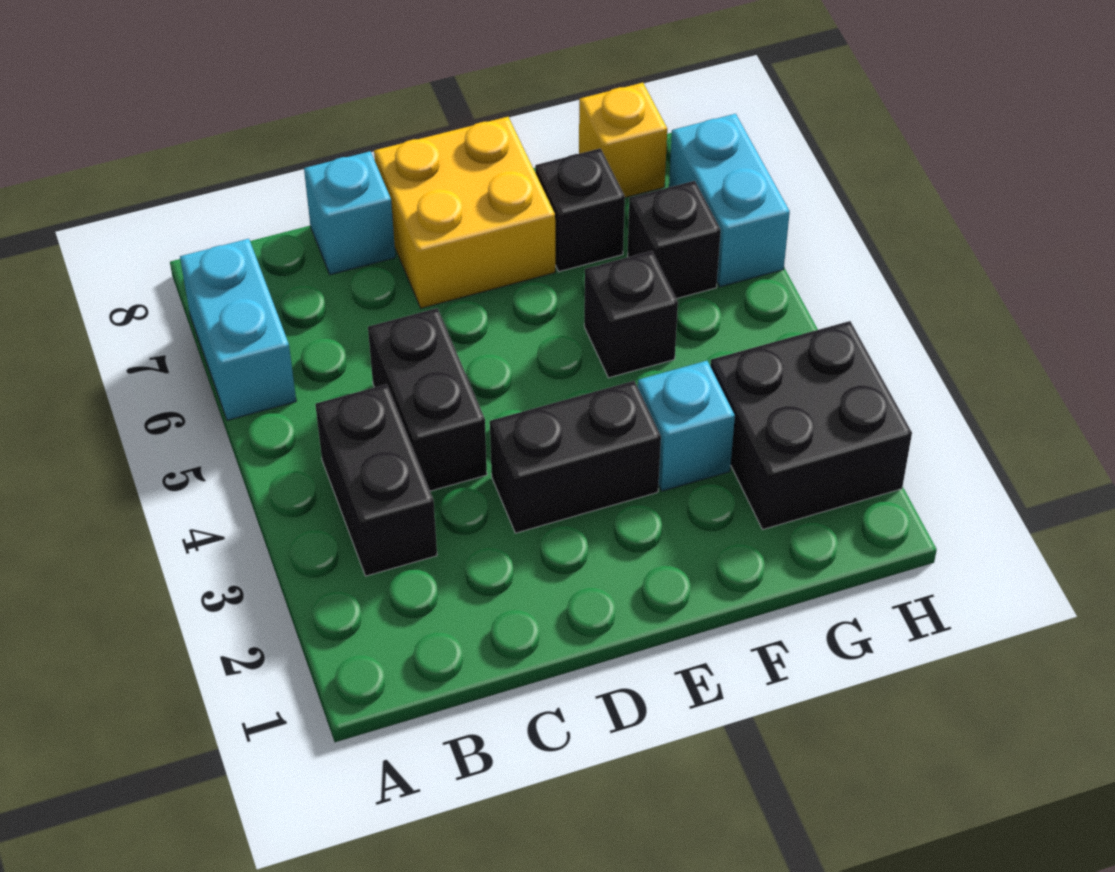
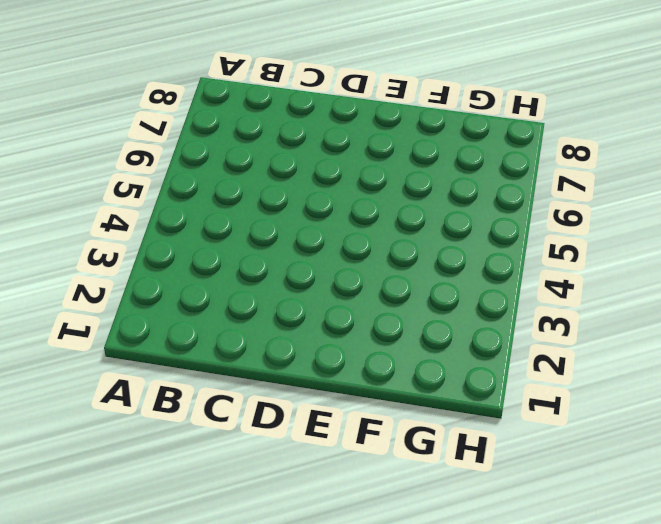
none -> cyan 1x2 brick [180,239,296,420]
none -> black 1x2 brick [315,384,437,576]
none -> black 1x2 brick [368,308,487,491]

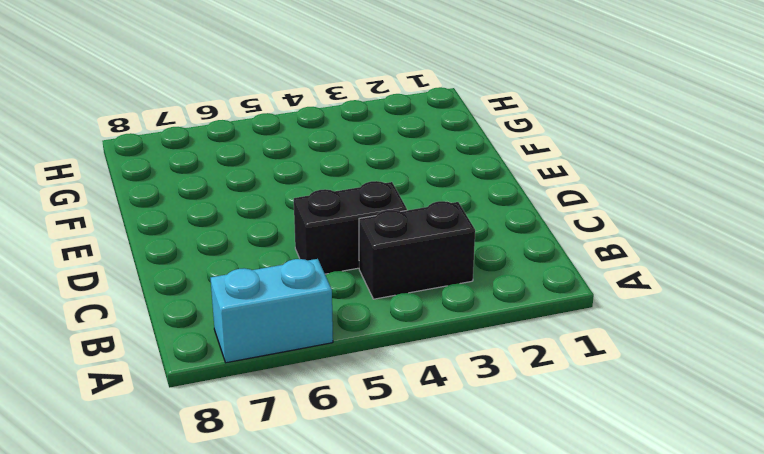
none -> cyan 1x1 brick [304,151,395,275]
none -> black 1x2 brick [490,381,661,533]
none -> yellow 2x2 brick [374,117,555,308]

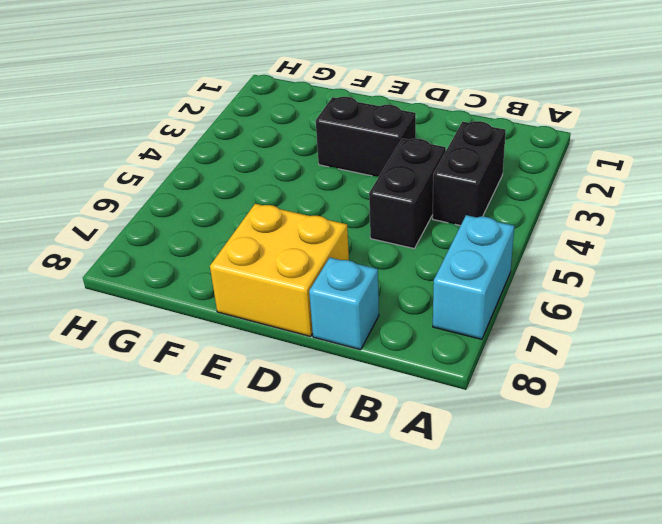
none -> cyan 1x1 brick [638,361,735,491]
none -> black 1x1 brick [584,251,678,378]
none -> black 1x1 brick [535,148,625,272]

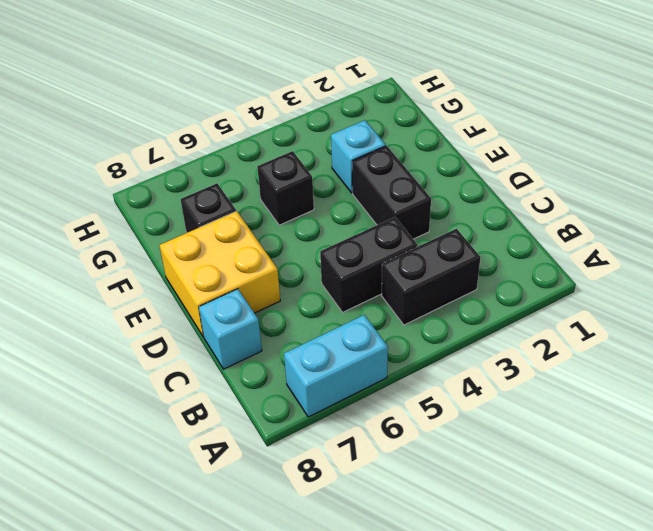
none -> black 2x2 brick [710,321,912,529]
none -> black 1x1 brick [628,181,721,299]
none -> yellow 1x1 brick [579,83,667,198]

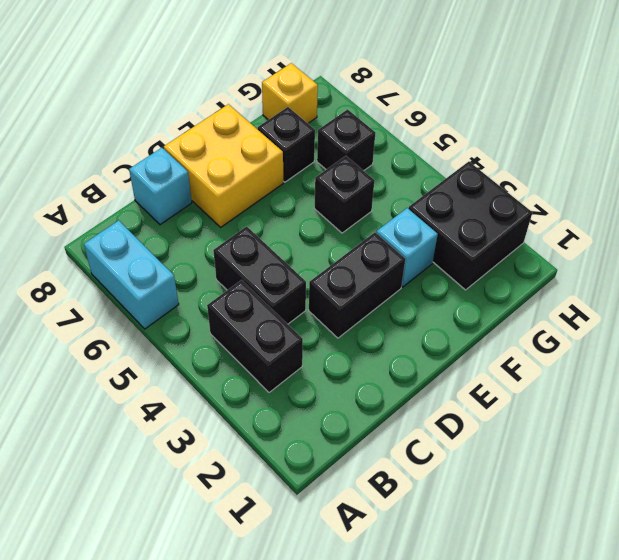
none -> cyan 1x2 brick [669,114,790,287]

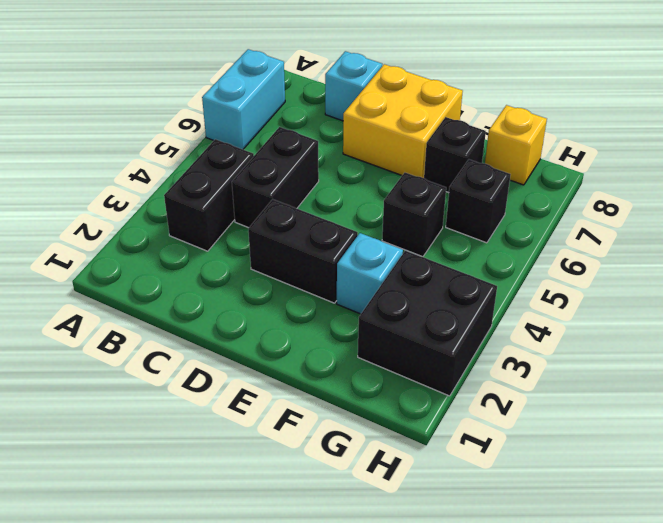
none -> cyan 1x2 brick [669,114,790,287]

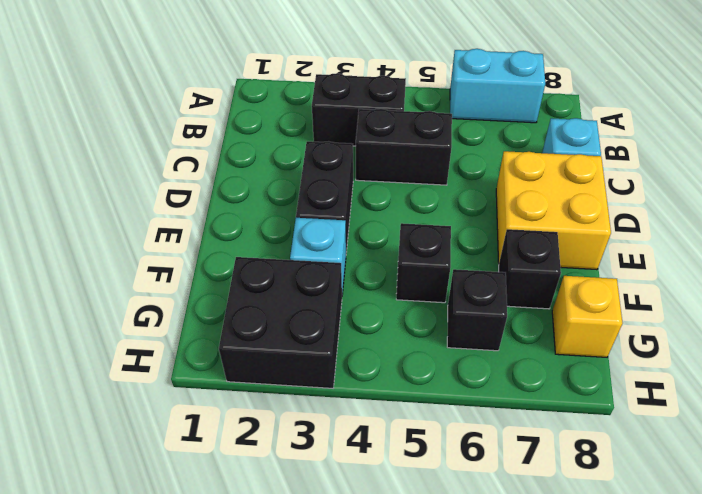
none -> cyan 1x2 brick [669,114,790,287]

